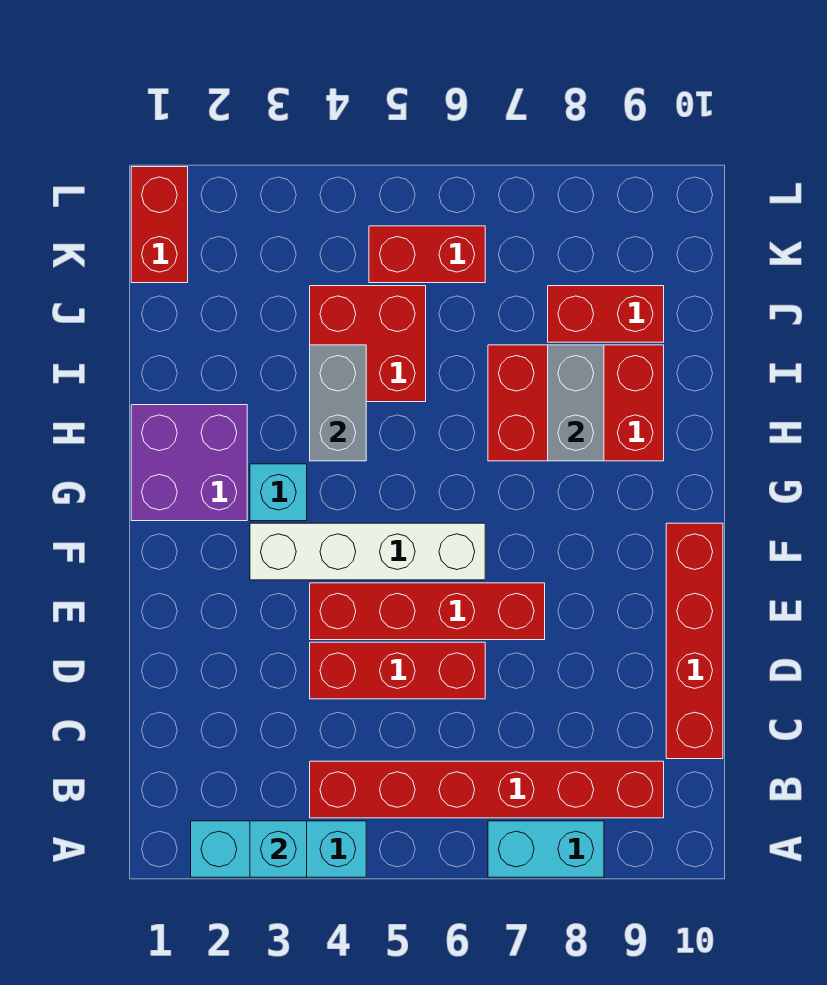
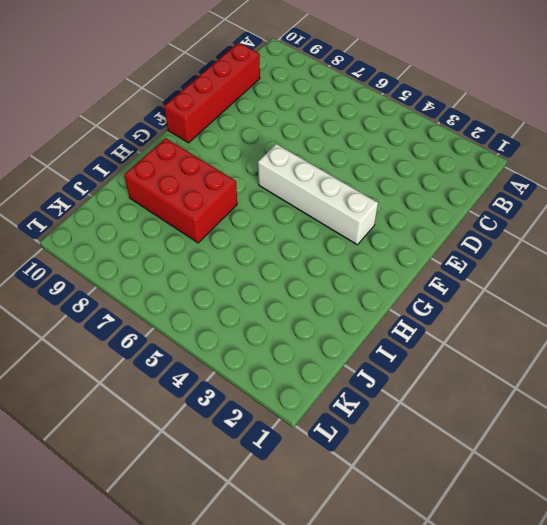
none -> cyan 1x3 brick [191,821,366,877]
none -> cyan 1x2 brick [488,821,604,877]
none -> red 1x6 brick [310,761,664,818]

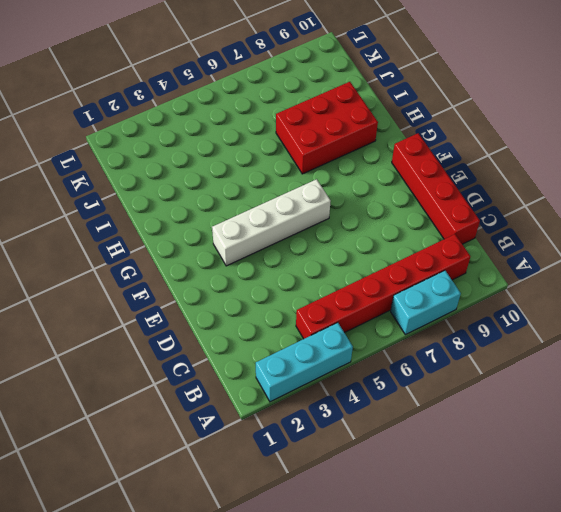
none -> red 1x3 brick [310,642,485,699]
none -> red 1x4 brick [310,583,545,640]
none -> purple 2x2 brick [131,405,247,521]

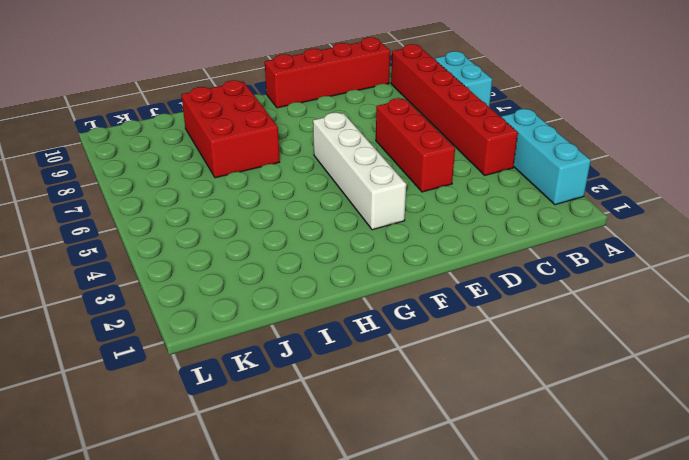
none -> red 1x4 brick [310,583,545,640]
none -> purple 2x2 brick [131,405,247,521]
none -> cyan 1x1 brick [250,464,307,521]

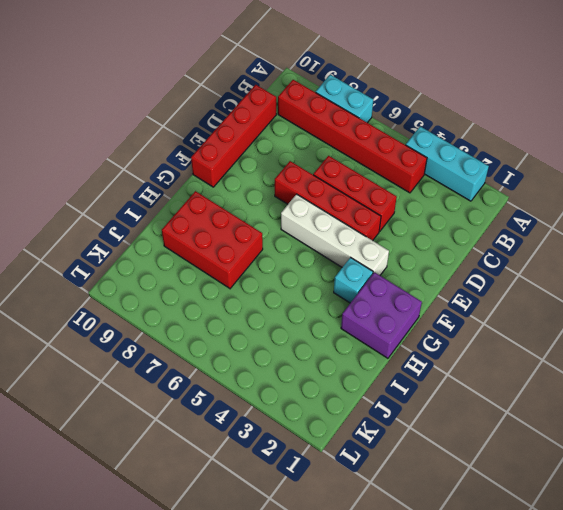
none -> red 2x2 brick [310,286,426,402]
none -> red 1x2 brick [548,286,664,342]
none -> red 1x2 brick [131,167,188,283]

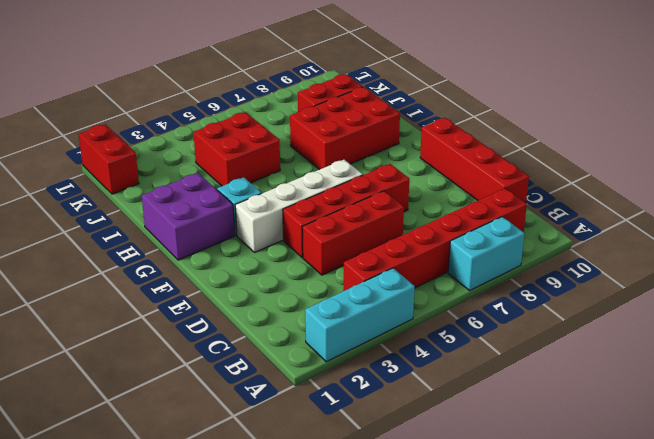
none -> red 1x2 brick [369,226,485,283]
none -> cyan 1x1 brick [250,821,307,877]
none -> grey 1x2 brick [310,345,366,461]

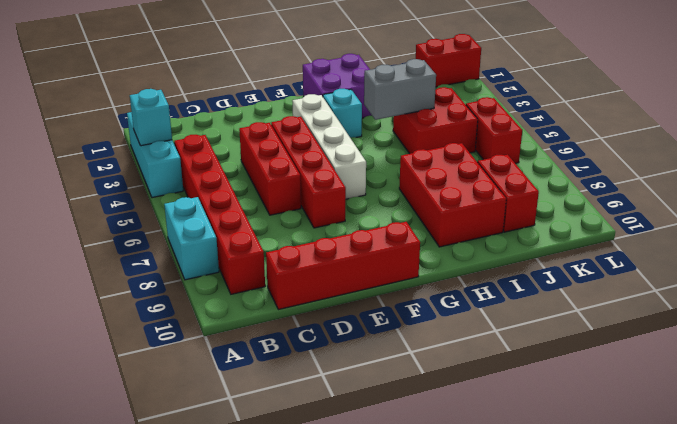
none -> grey 1x2 brick [548,345,604,461]

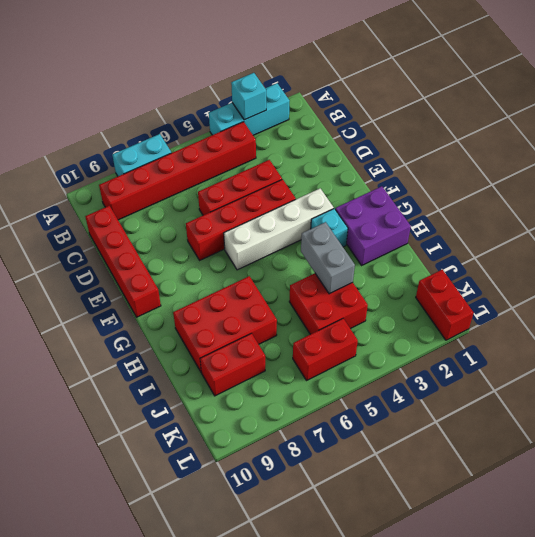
none -> grey 1x2 brick [548,345,604,461]

